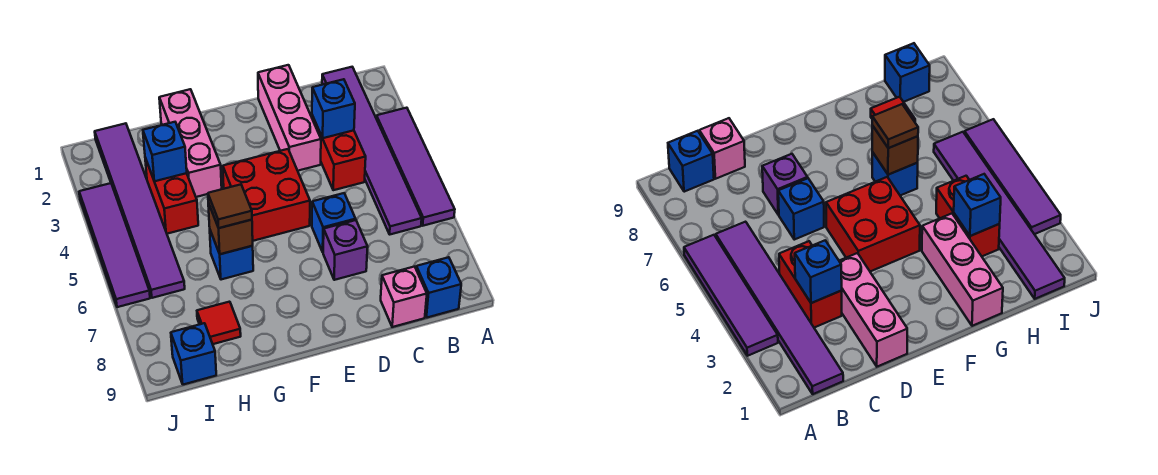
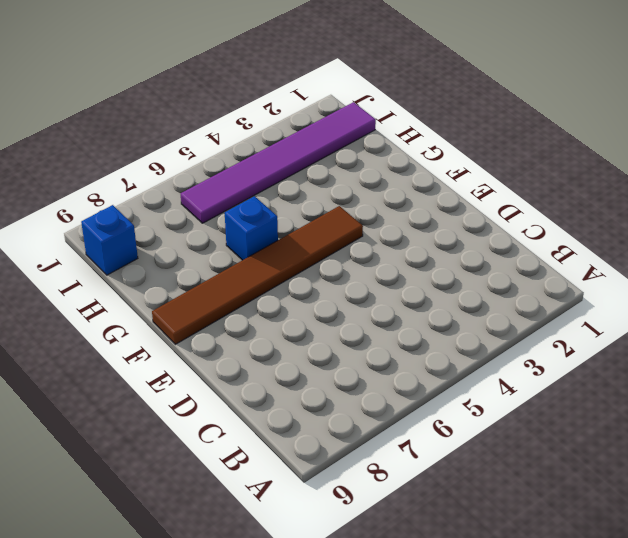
brown 1x6 tile [152,206,363,344] -> red 2x2 brick [223,149,310,241]
none -> purple 1x4 tile [376,108,455,226]
none -> purple 1x6 tile [322,67,422,234]
none -> blue 1x1 brick [416,257,461,318]

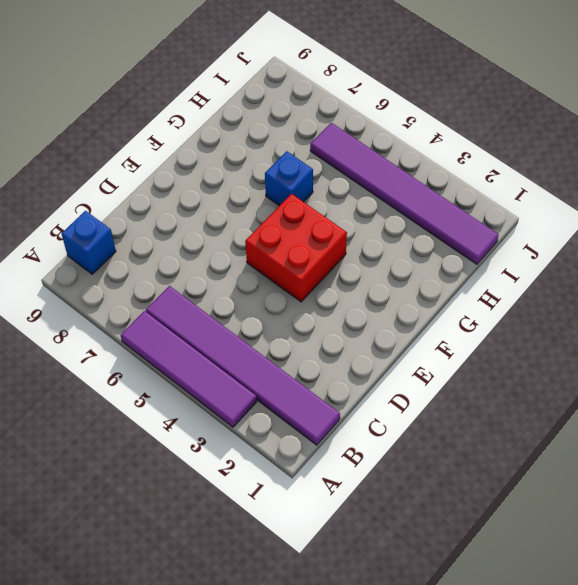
none -> red 1x2 brick [312,115,366,190]
none -> pink 1x1 brick [381,267,427,327]
none -> pink 1x3 brick [258,65,321,171]

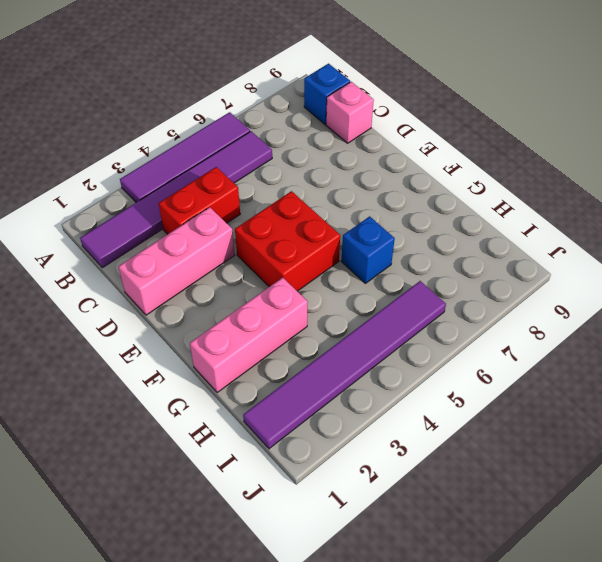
none -> blue 1x1 brick [312,193,356,252]
none -> purple 1x1 brick [323,220,368,280]
none -> red 1x2 brick [145,158,198,234]

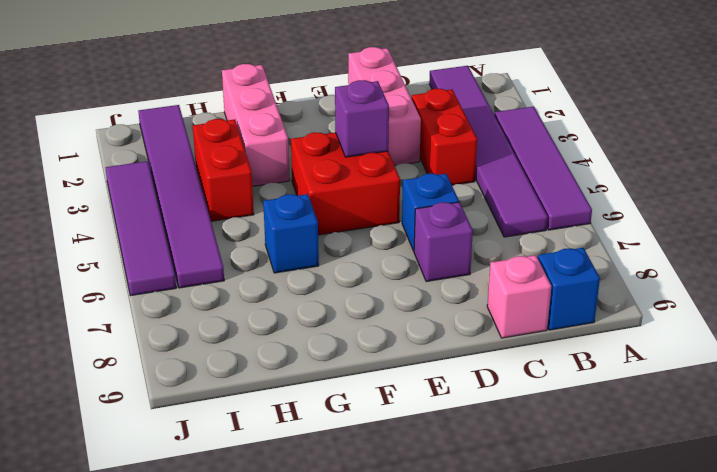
purple 1x1 brick [335,80,389,157] -> none
none -> red 1x1 tile [197,302,241,344]
none -> blue 1x1 brick [171,323,216,385]
none -> blue 1x1 brick [312,79,355,138]

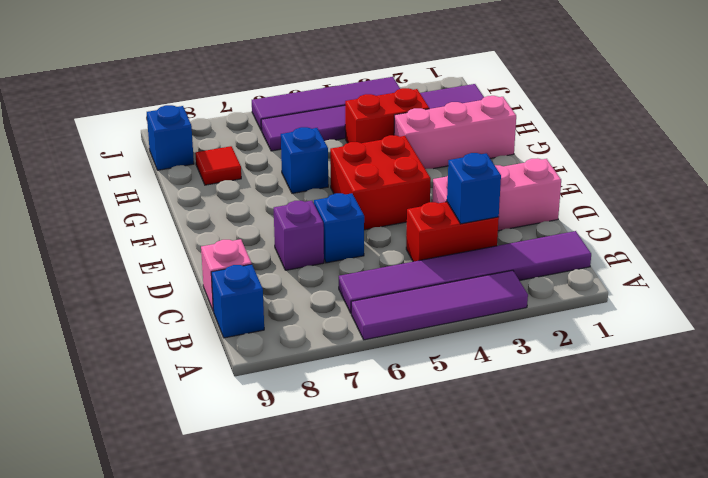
none -> brown 1x1 brick [208,203,253,254]
none -> blue 1x1 brick [143,122,187,181]
none -> brown 1x1 tile [208,184,252,228]

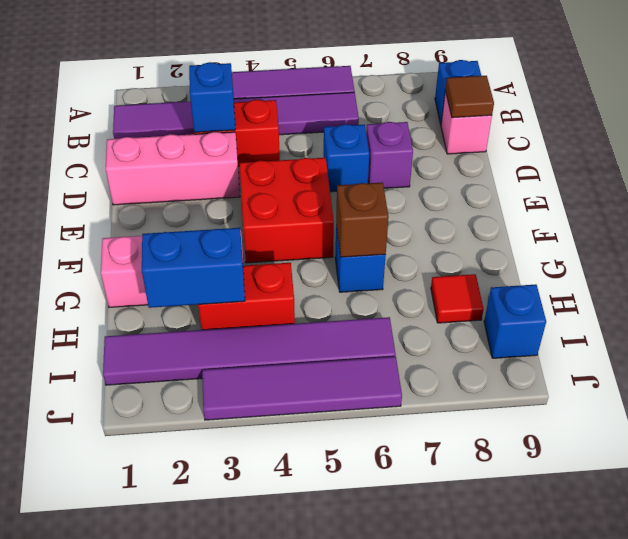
brown 1x1 tile [445,76,494,118] -> brown 1x1 tile moved to [208,184,252,228]
blue 1x2 brick [142,228,245,308] -> blue 1x1 brick [143,122,187,181]

